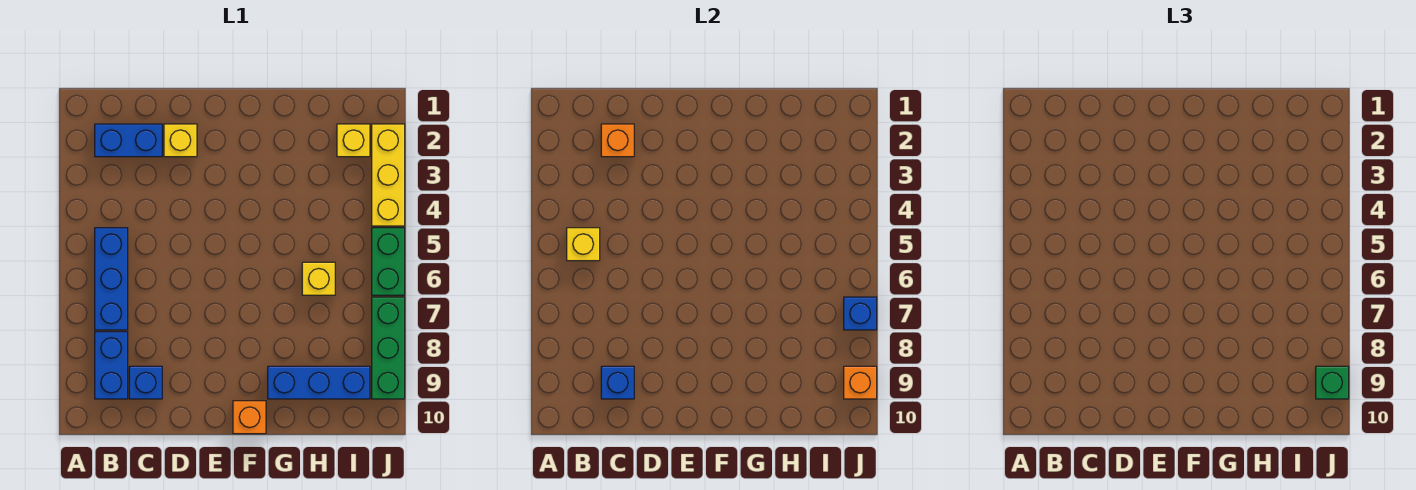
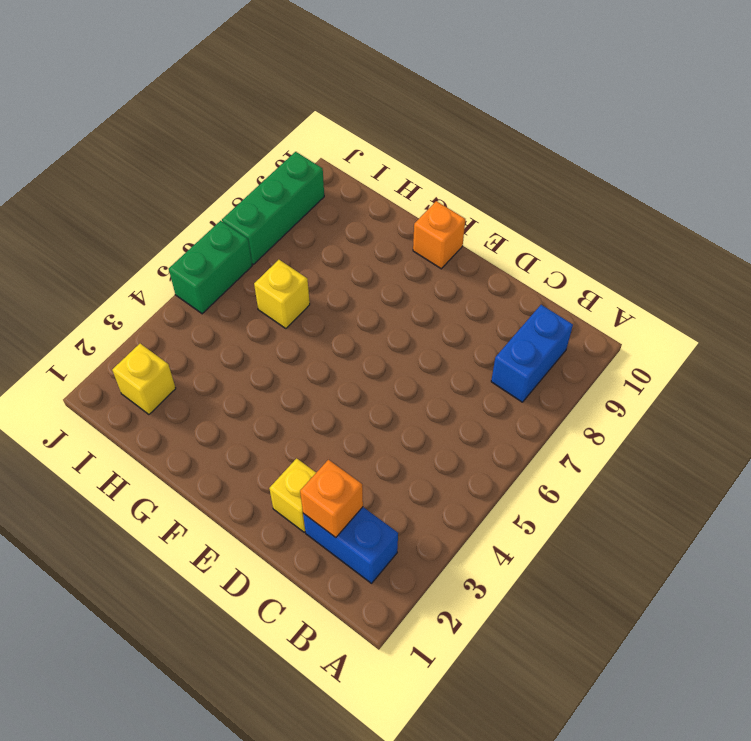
none -> blue 1x3 brick [95,228,128,330]
none -> blue 1x1 brick [129,366,162,399]
none -> blue 1x3 brick [268,366,370,399]

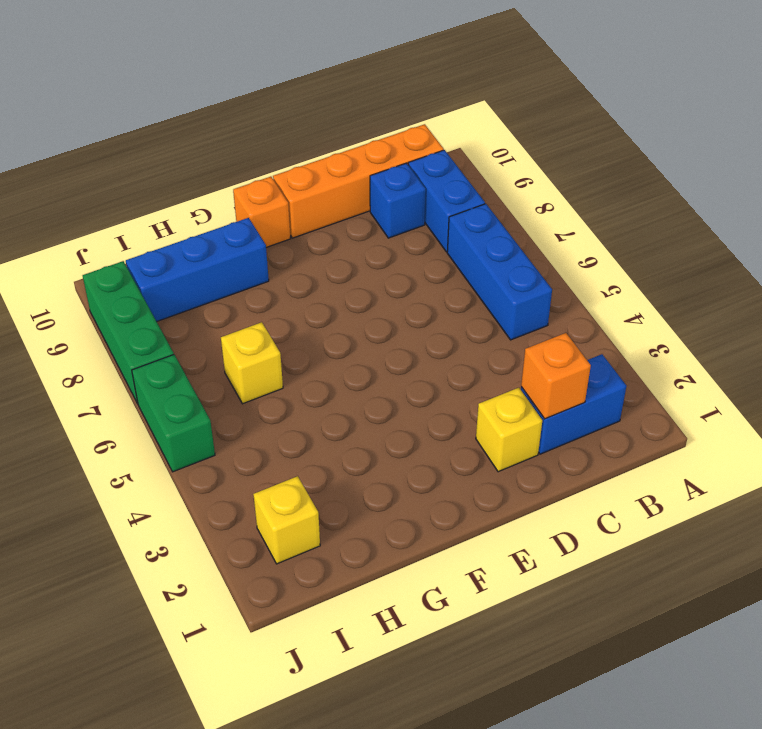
orange 1x4 brick [273,124,444,238] -> none
none -> yellow 1x3 brick [372,124,405,226]
none -> yellow 1x1 brick [567,228,600,261]
none -> blue 1x1 brick [601,366,634,399]

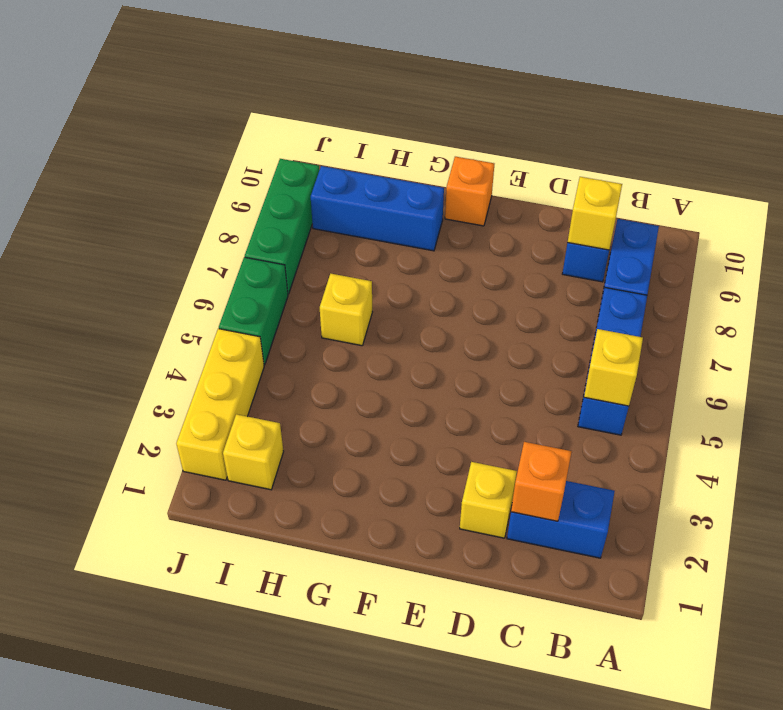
yellow 1x1 brick [568,177,622,250] -> blue 1x1 brick [601,366,634,399]
none -> blue 1x1 brick [844,297,877,330]
none -> orange 1x1 brick [844,366,877,399]
none -> green 1x1 brick [1316,366,1349,399]

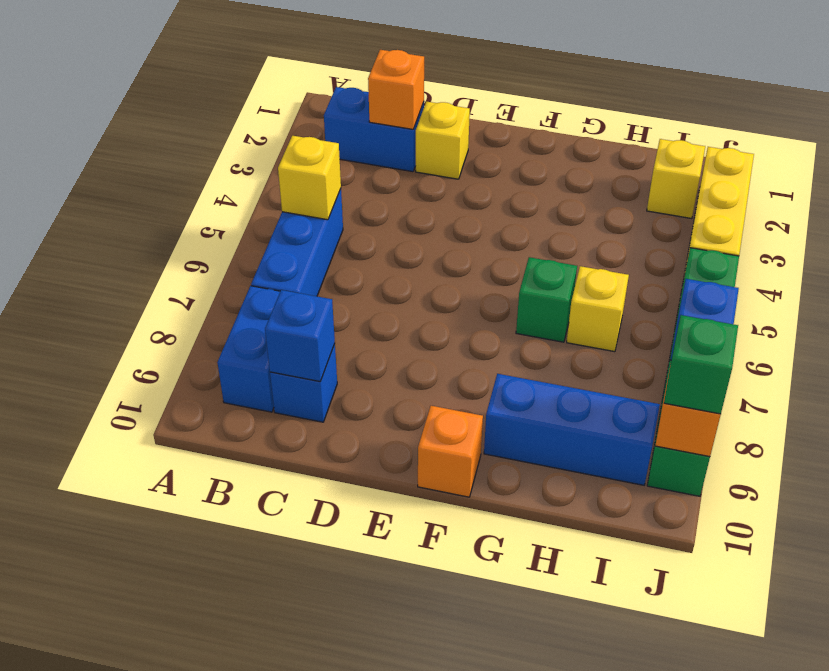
green 1x1 brick [516,257,577,342] -> none

